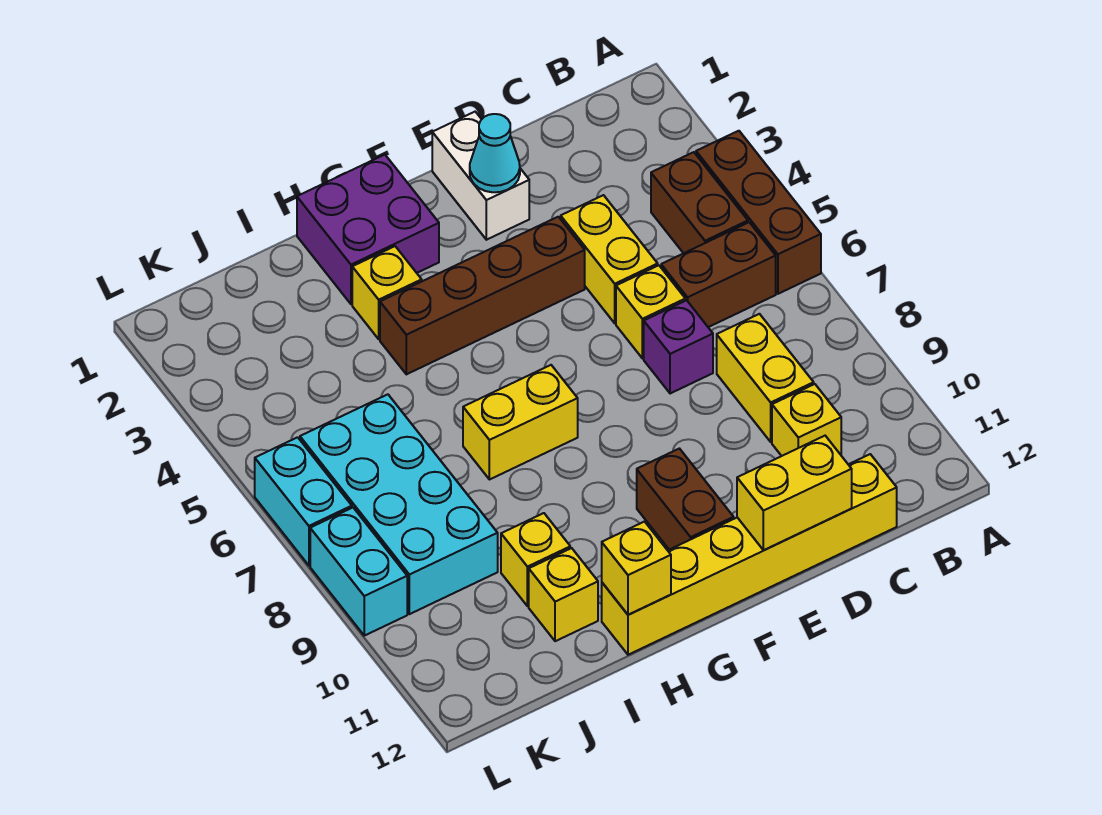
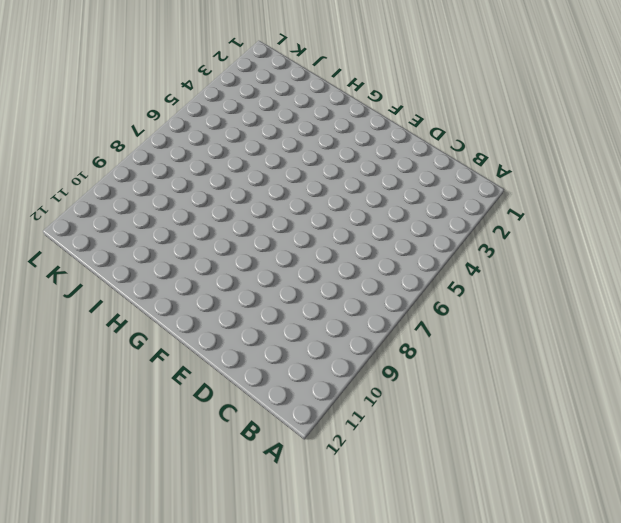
none -> brown 1x3 brick [696,131,821,294]
none -> brown 1x2 brick [651,152,748,253]
none -> brown 1x2 brick [661,222,776,327]

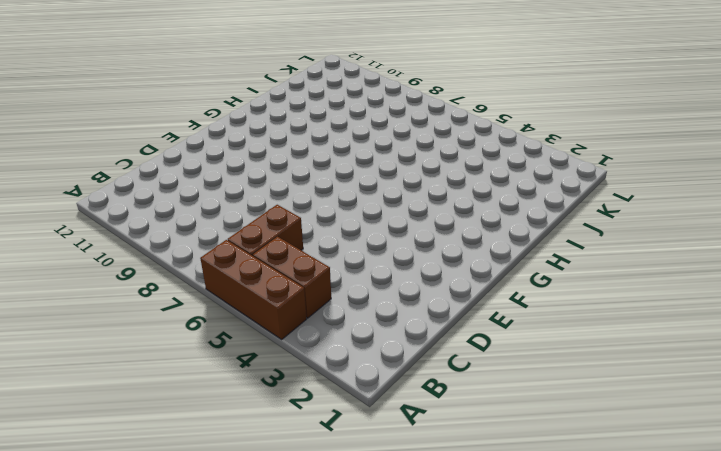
none -> yellow 1x2 brick [717,314,814,442]
none -> yellow 1x1 brick [772,384,841,456]
none -> yellow 1x6 brick [602,454,897,655]

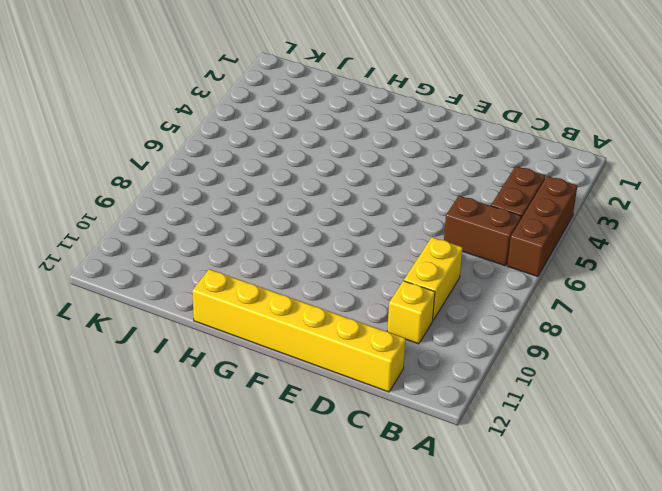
none -> yellow 1x2 brick [561,195,658,323]
none -> yellow 1x1 brick [616,265,685,358]
none -> purple 1x1 brick [644,300,713,394]

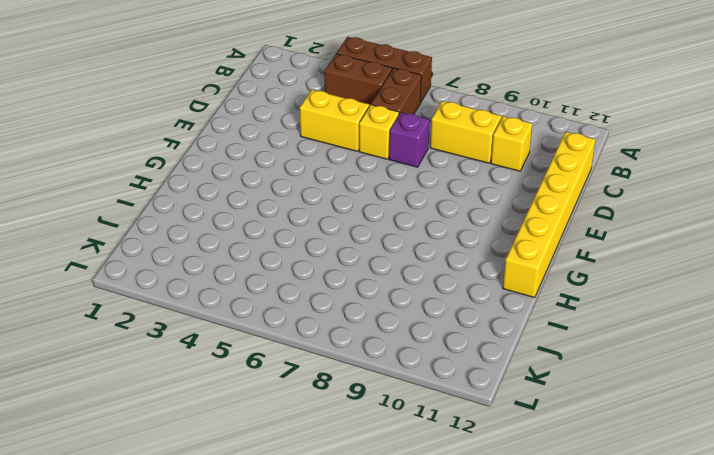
none -> white 1x2 brick [432,112,529,240]
none -> brown 1x4 brick [380,217,585,374]
none -> brown 1x2 brick [637,449,734,550]

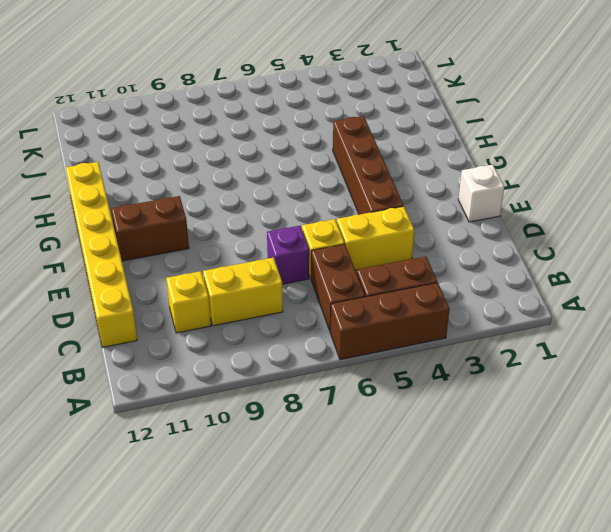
white 1x1 brick [458,165,504,222] -> white 1x2 brick [432,112,529,240]
none -> purple 2x2 brick [297,155,439,304]
none -> yellow 1x2 brick [463,365,578,480]
none -> yellow 1x1 brick [352,246,422,339]

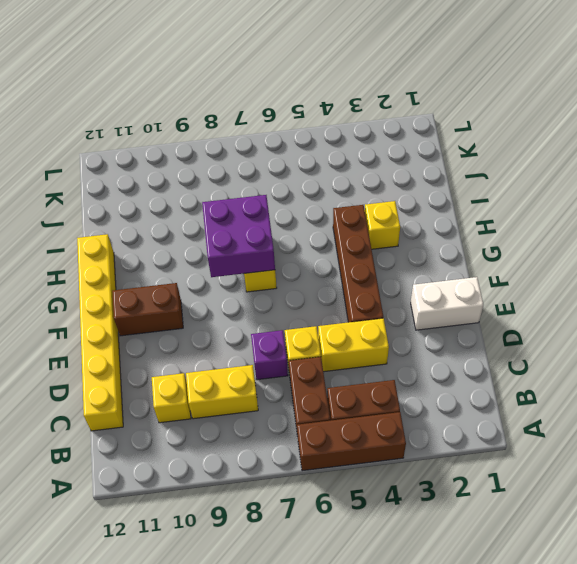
purple 2x2 brick [202,195,275,277] -> purple 2x2 brick moved to [297,155,439,304]
none -> yellow 1x1 brick [501,513,570,606]
none -> yellow 1x1 brick [529,548,598,641]
none -> cyan 2x4 brick [300,394,498,614]

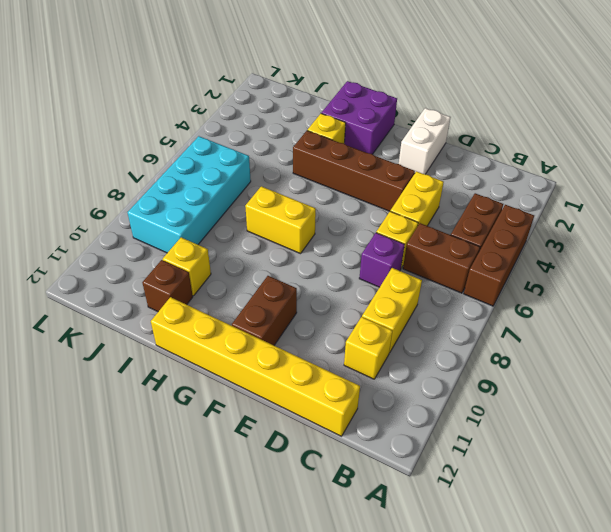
brown 1x1 brick [142,260,193,312] -> yellow 1x1 brick [529,548,598,641]
none -> cyan 1x2 brick [255,437,352,565]
none -> cyan 1x2 brick [310,508,407,636]
none -> yellow 1x2 brick [737,436,852,550]

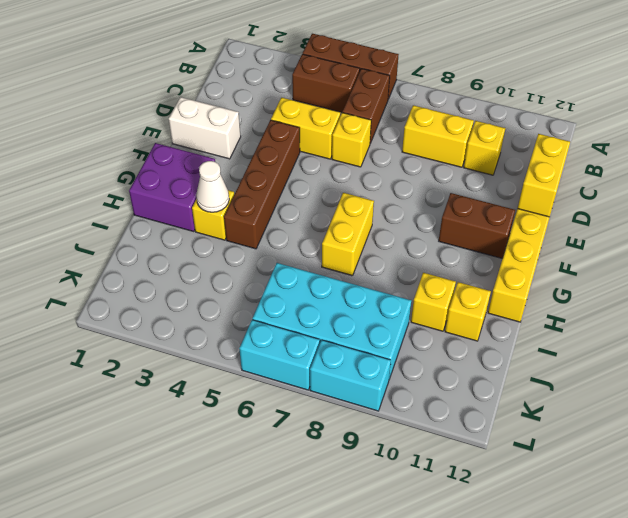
white 1x1 cone [196,161,229,212] -> none
none -> purple 1x1 brick [644,300,713,394]
none -> cyan 1x1 cone [470,114,520,192]
none -> yellow 1x1 brick [602,522,671,615]

